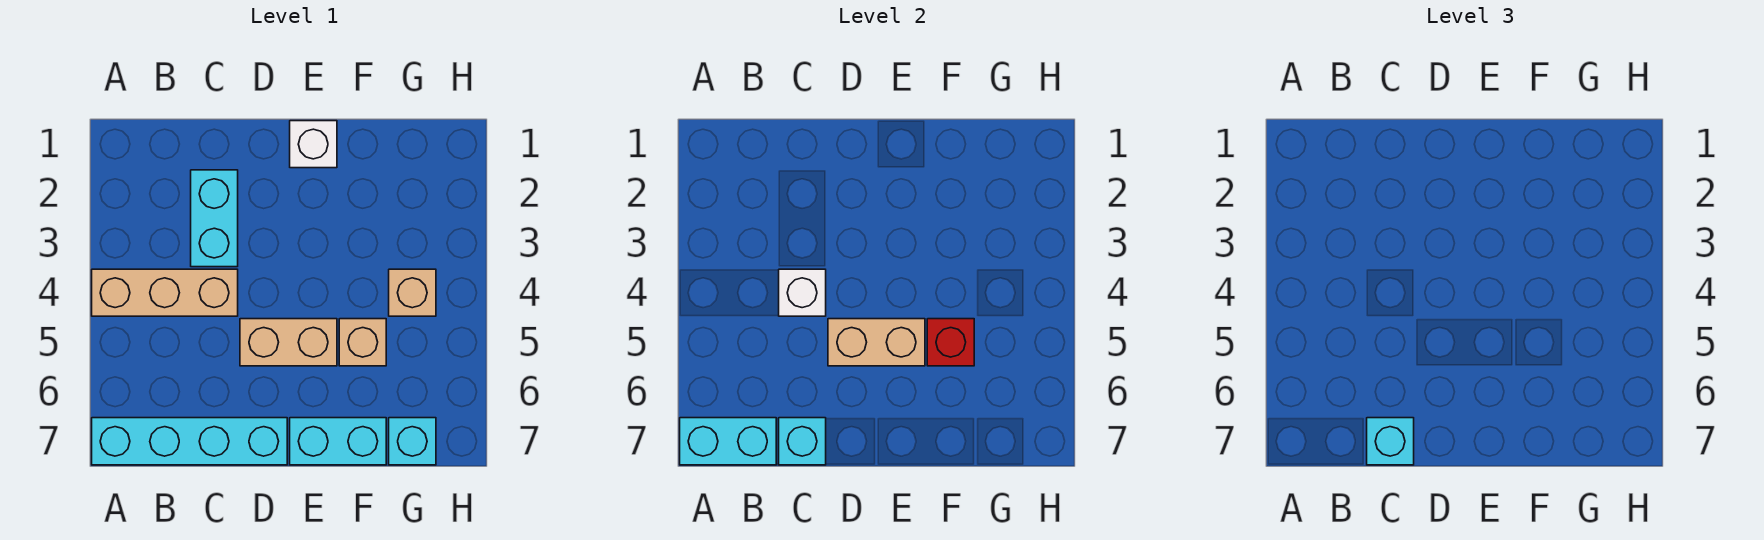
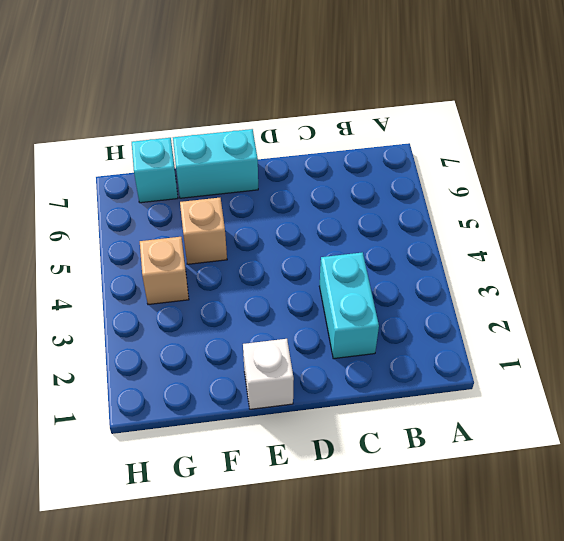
none -> tan 1x3 brick [92,269,238,316]
none -> cyan 1x4 brick [92,418,287,465]
none -> tan 1x2 brick [240,319,337,366]

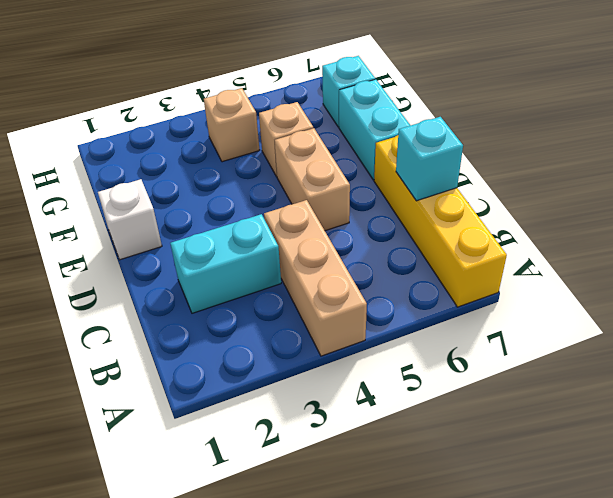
yellow 1x4 brick [374,135,507,307] -> cyan 1x4 brick [92,418,287,465]
none -> cyan 1x2 brick [680,418,776,465]
none -> white 1x1 brick [779,269,826,316]
none -> tan 1x2 brick [828,319,925,366]

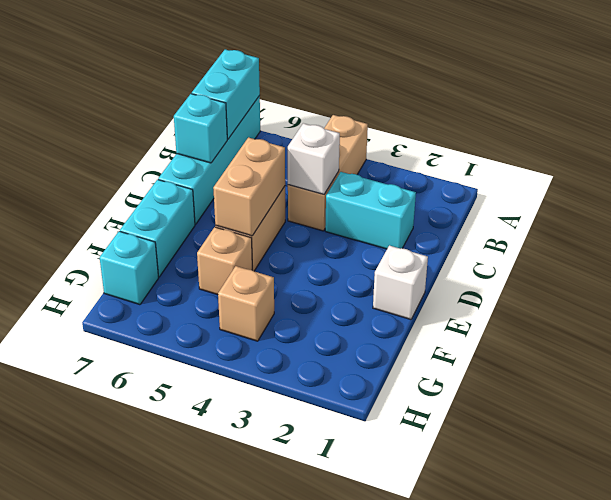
none -> red 1x1 brick [927,319,974,366]
none -> cyan 1x1 brick [1367,418,1414,465]

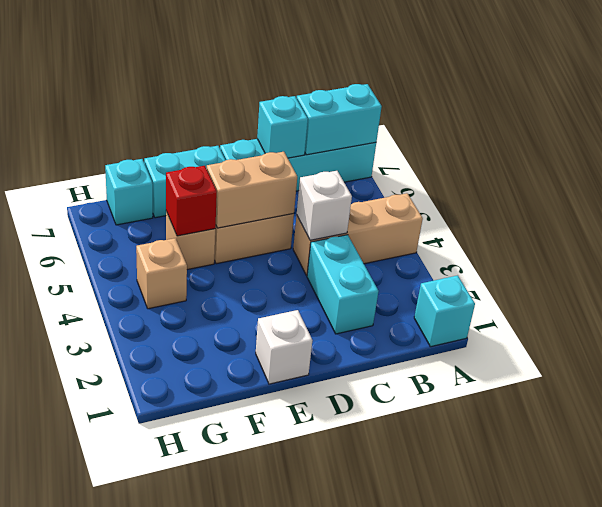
cyan 1x1 brick [414,275,475,347] -> cyan 1x1 brick moved to [1367,418,1414,465]

